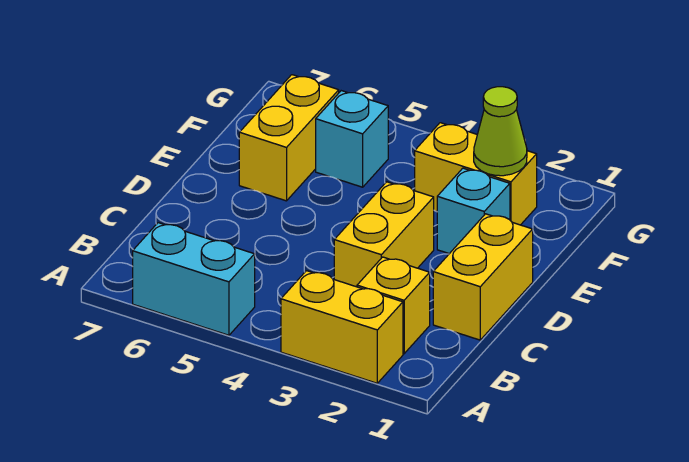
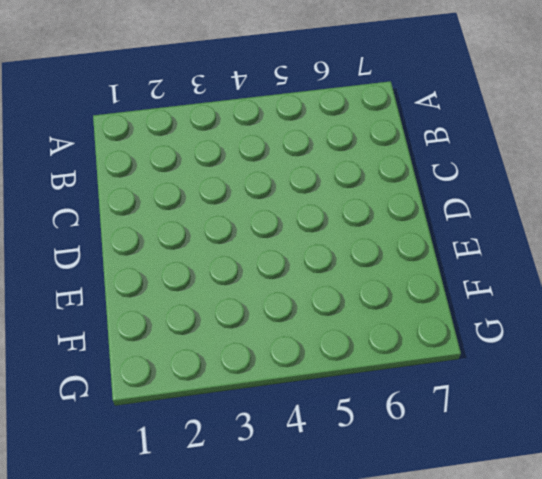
none -> yellow 1x2 brick [281,271,403,383]
none -> cyan 1x2 brick [133,223,255,335]

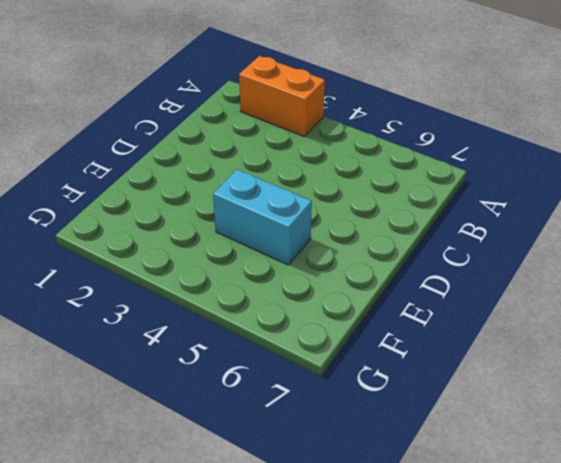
orange 1x2 brick [239,56,325,137] -> yellow 1x2 brick [281,271,403,383]
cyan 1x2 brick [213,169,312,265] -> cyan 1x2 brick moved to [133,223,255,335]
none -> yellow 1x1 brick [357,257,430,354]
none -> yellow 1x2 brick [433,214,533,340]

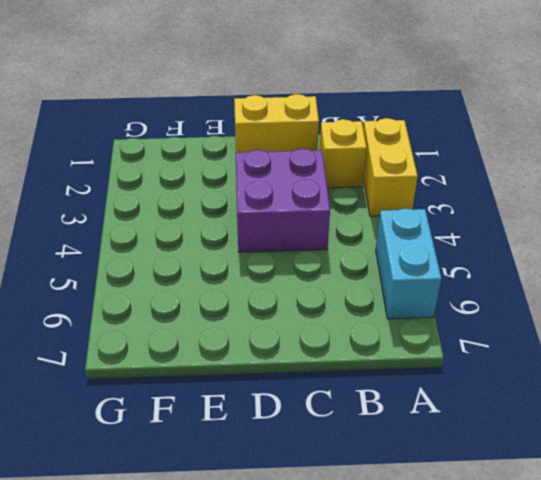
purple 2x2 brick [236,149,330,252] -> yellow 1x2 brick [334,182,434,287]
none -> cyan 1x1 brick [437,168,510,254]
none -> yellow 1x2 brick [239,75,339,201]

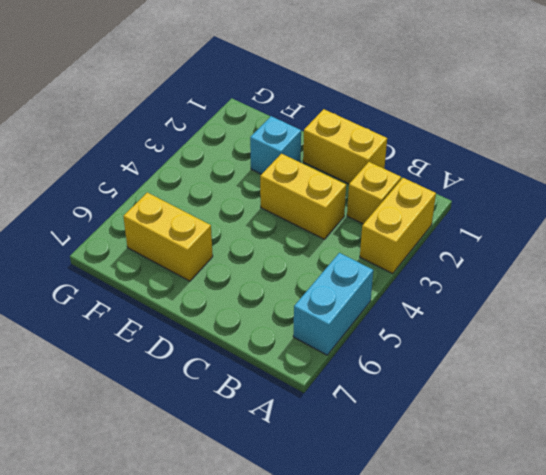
none -> yellow 1x2 brick [415,123,537,225]
none -> cyan 1x1 brick [316,91,388,187]

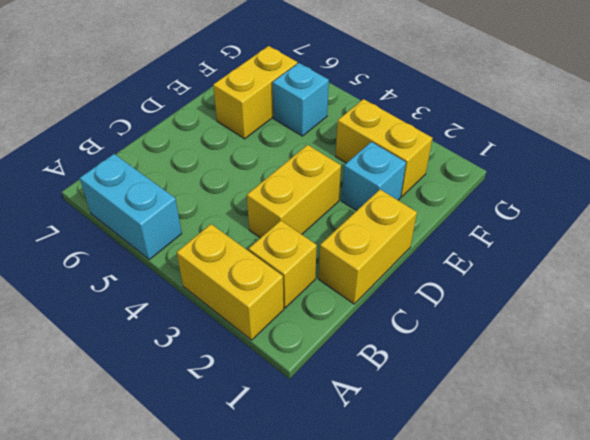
none -> lime 1x1 cone [474,87,527,176]

